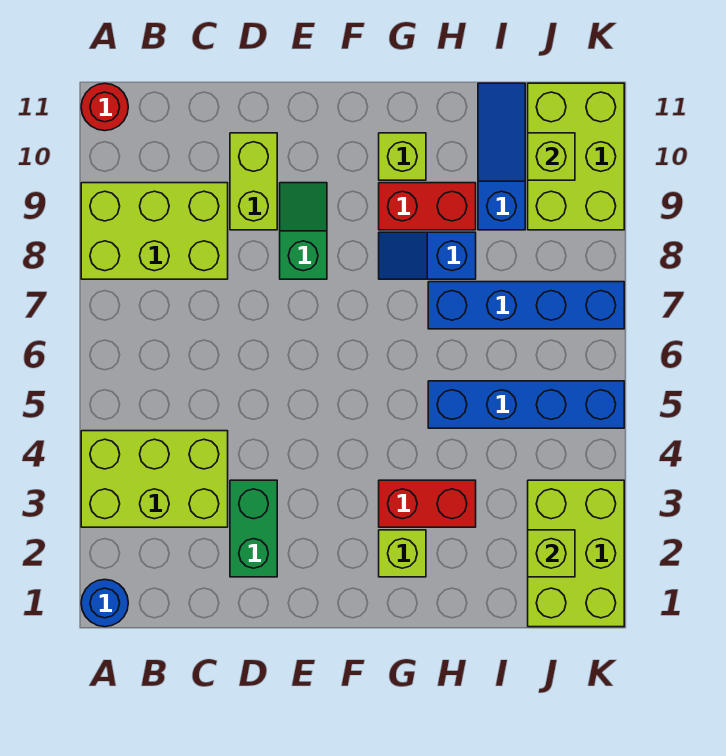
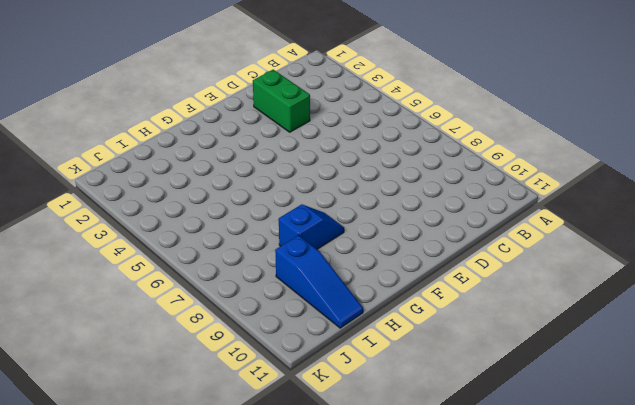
none -> blue 1x1 round brick [81,580,128,627]
none -> lime 2x3 brick [81,431,228,527]
none -> lime 2x3 brick [81,183,228,279]

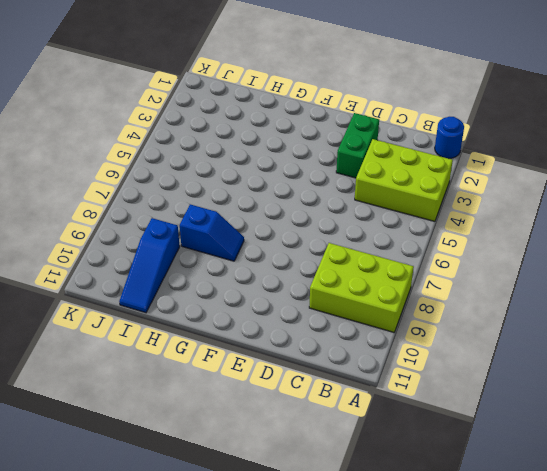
none -> red 1x1 round brick [81,83,128,131]
none -> lime 1x2 brick [230,133,277,230]
none -> green 1x2 slope [280,183,327,279]

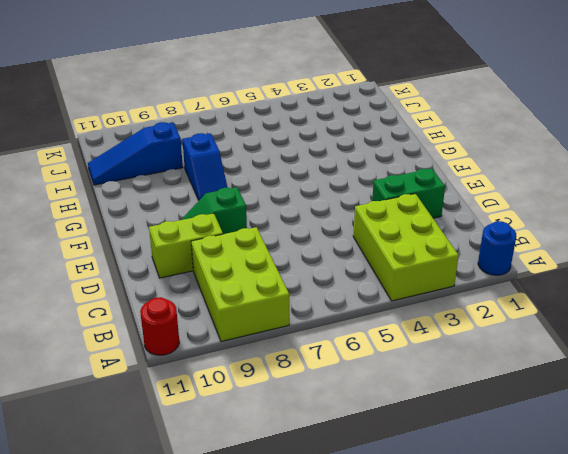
none -> lime 1x1 brick [379,530,426,577]
none -> red 1x2 brick [379,480,476,527]
none -> red 1x2 brick [379,183,476,230]

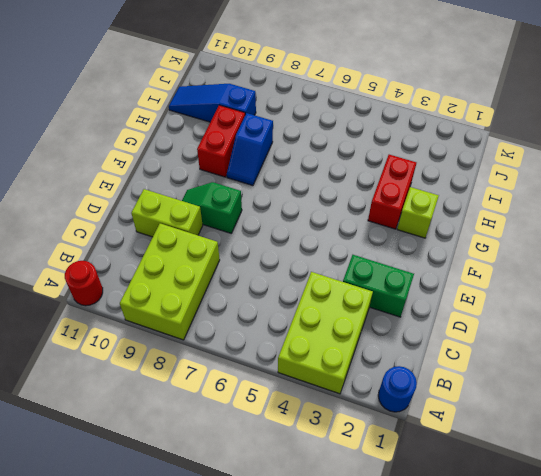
none -> lime 1x1 brick [379,133,426,180]
none -> blue 1x4 brick [428,381,624,428]
none -> blue 1x4 brick [428,282,624,329]

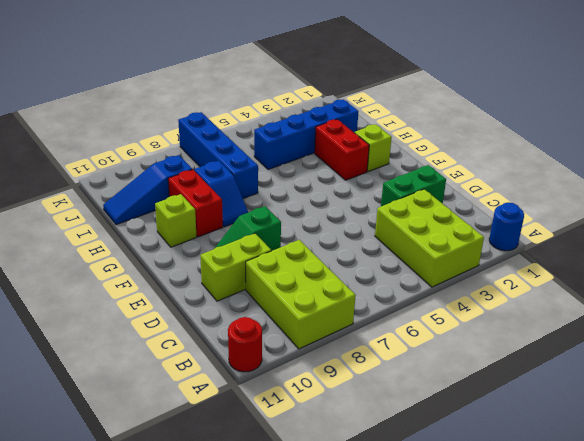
blue 1x4 brick [254,99,358,170] -> blue 1x4 brick turned to [428,381,624,428]
none -> lime 2x3 brick [528,480,624,627]
none -> lime 2x3 brick [528,83,624,230]
none -> lime 1x1 brick [528,530,575,577]

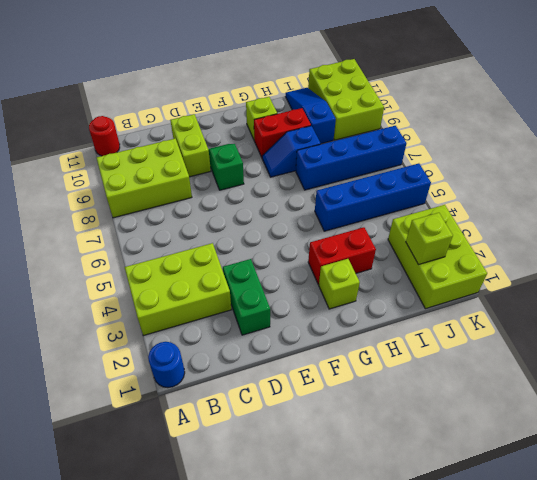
none -> lime 1x1 brick [528,133,575,180]

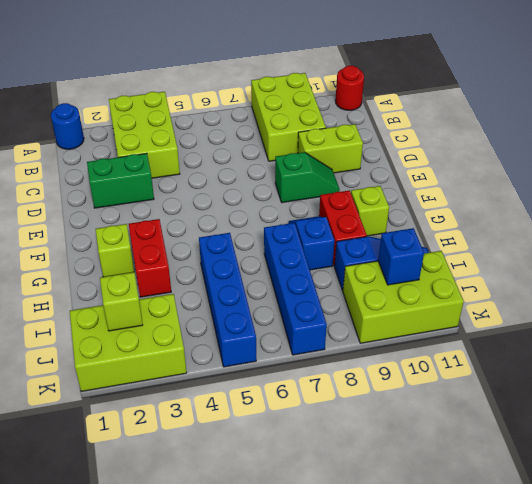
blue 1x1 brick [378,228,424,285] -> lime 1x1 brick [528,133,575,180]

